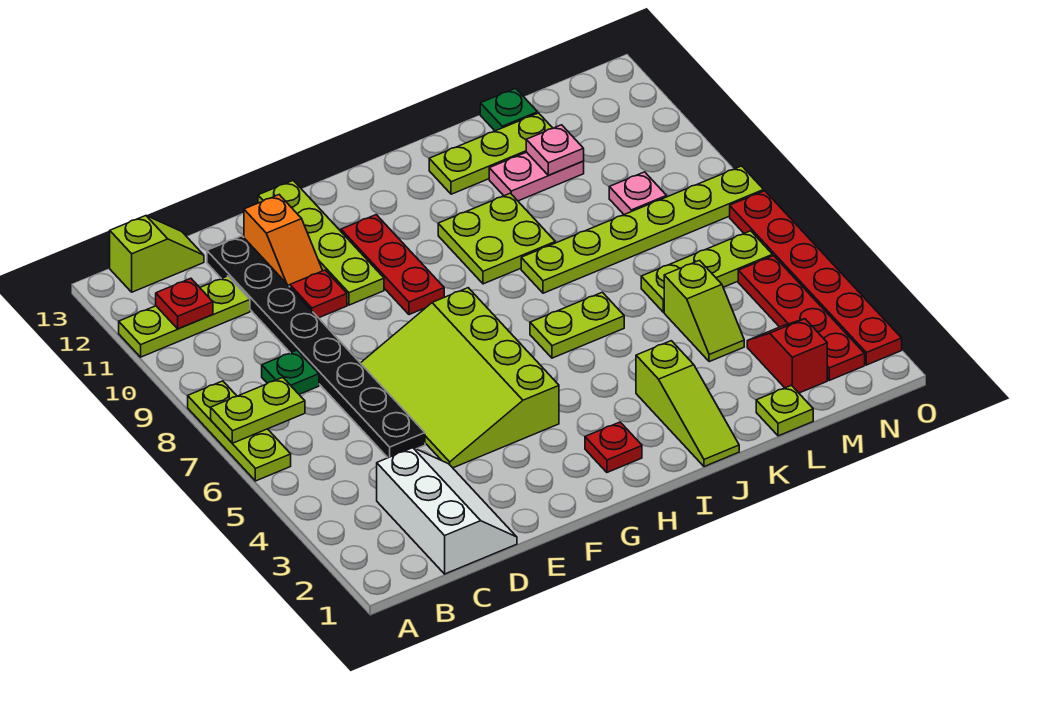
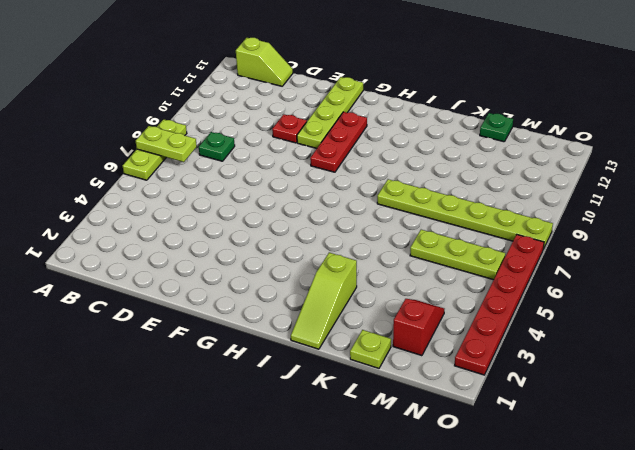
none -> lime 1x3 plate [119,276,250,357]
none -> white 2x3 slope [377,448,517,574]
none -> black 1x8 plate [207,236,425,458]

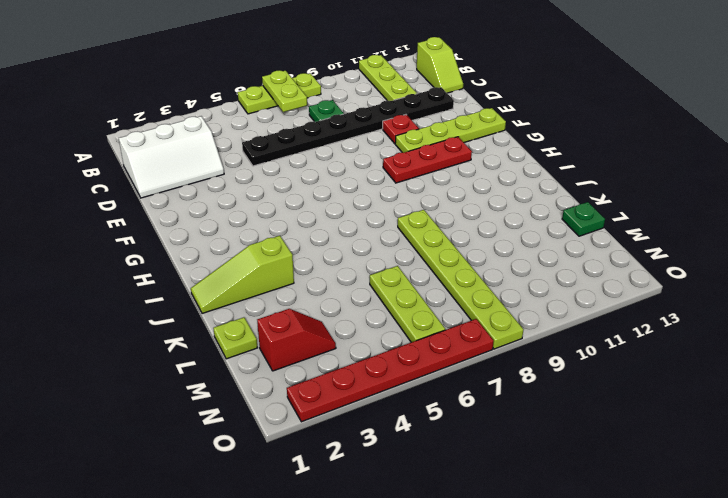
none -> lime 3x4 slope [361,288,559,468]
none -> orange 1x2 slope [244,195,323,287]
none -> red 1x1 plate [585,422,642,472]

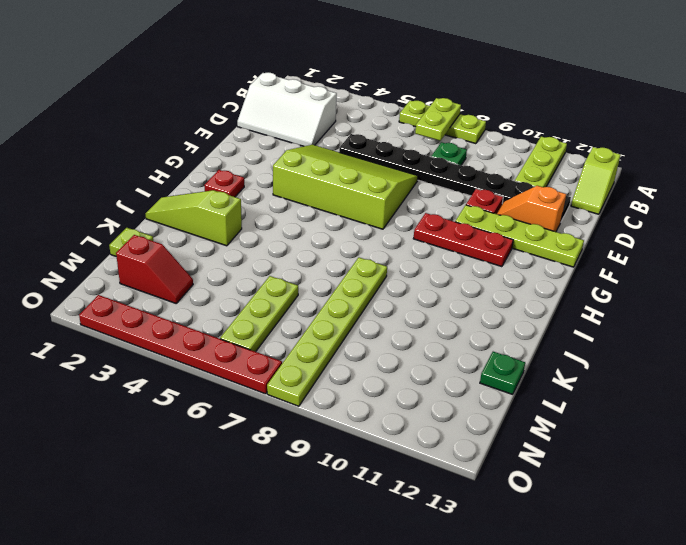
none -> lime 1x2 plate [530,292,624,358]
none -> lime 2x2 plate [438,193,555,284]
none -> lime 1x3 plate [429,113,553,194]

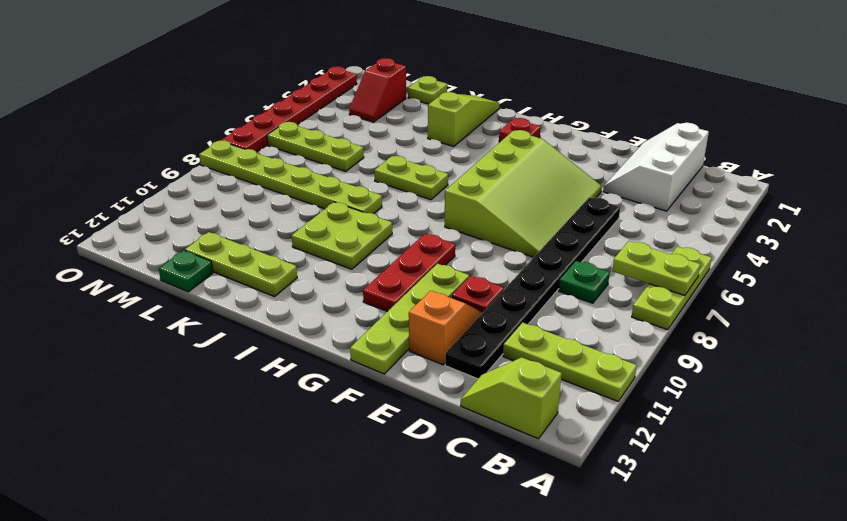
none -> pink 1x2 plate [489,152,584,201]
none -> lime 1x2 slope [664,260,744,362]
none -> pink 1x1 plate [609,172,667,215]

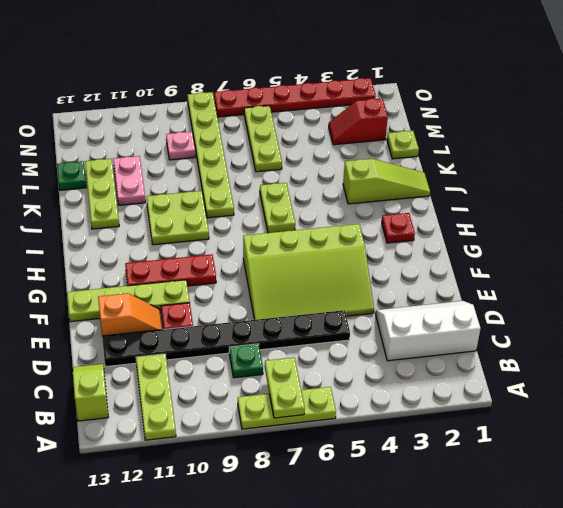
none -> lime 1x2 slope [664,260,744,362]
none -> red 1x4 plate [738,256,865,380]
none -> red 1x1 plate [156,278,213,329]

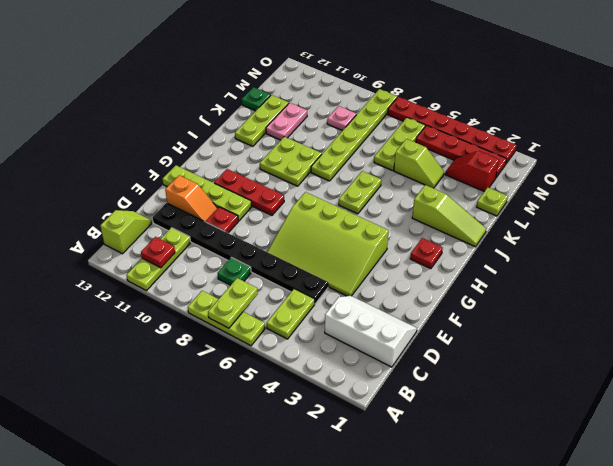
lime 1x2 plate [267,289,315,339] -> none
none -> pink 1x1 plate [526,125,584,175]

